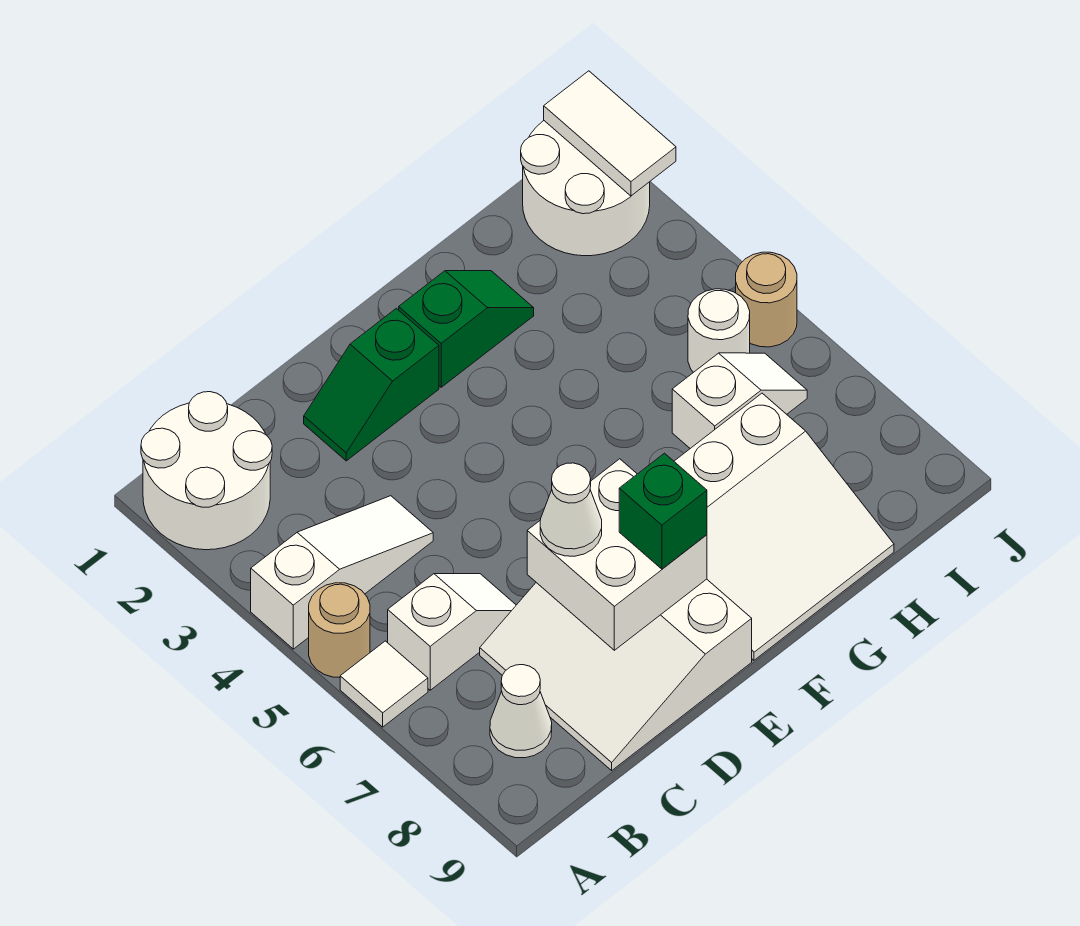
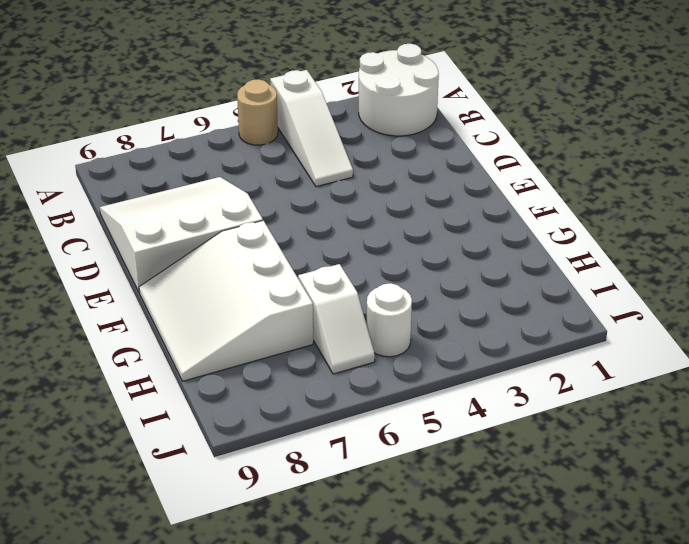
none -> white 1x1 tile [340,641,428,727]
none -> white 1x2 slope [388,573,516,690]
none -> white 1x1 cone [490,665,552,758]

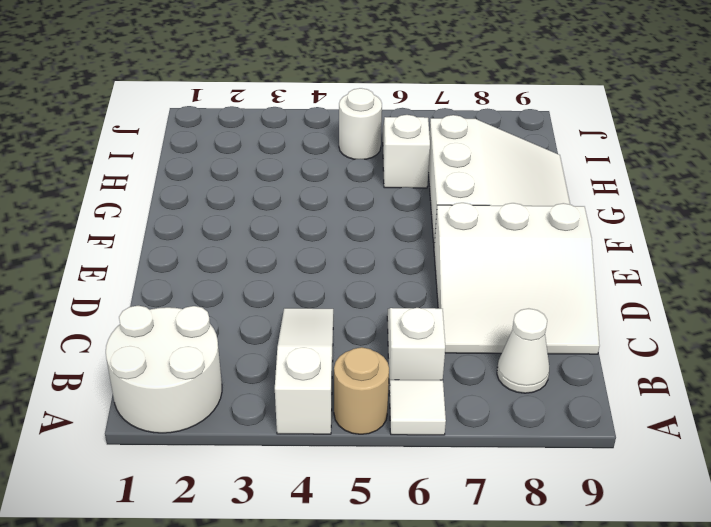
none -> green 1x2 slope [304,308,439,461]
none -> green 1x2 slope [399,270,534,387]
none -> white 2x2 round brick [521,121,650,256]

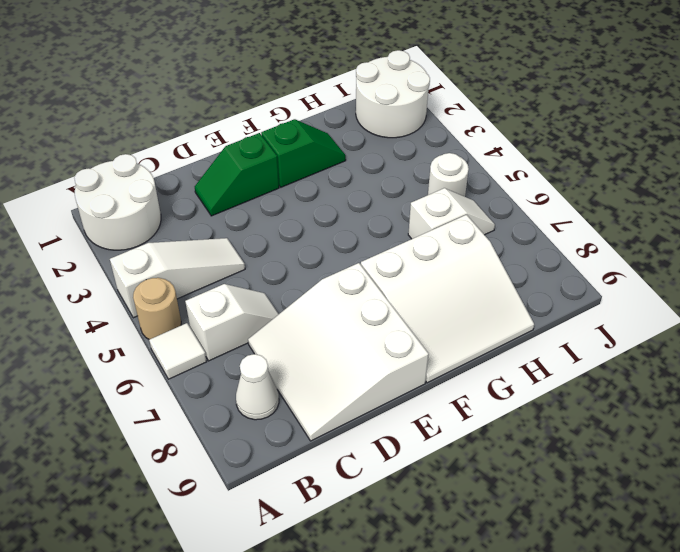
none -> tan 1x1 round brick [736,252,797,347]
none -> white 2x2 brick [527,459,707,650]
none -> white 1x2 tile [544,71,676,196]

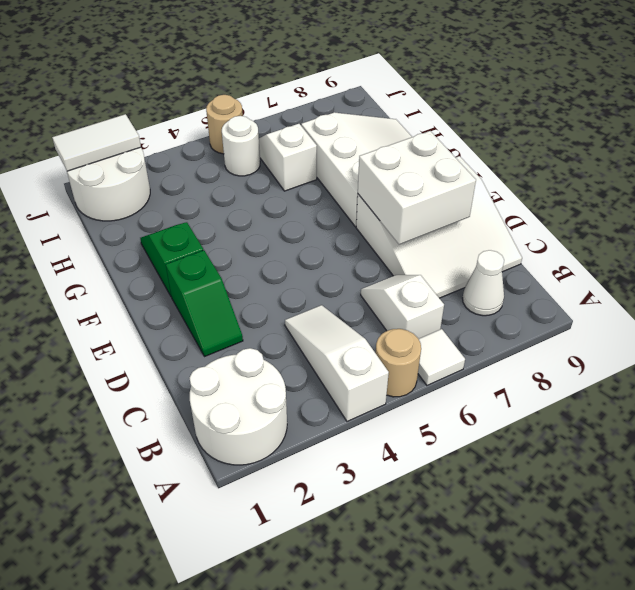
none -> white 1x1 cone [540,463,602,556]
none -> green 1x1 brick [619,453,707,569]

